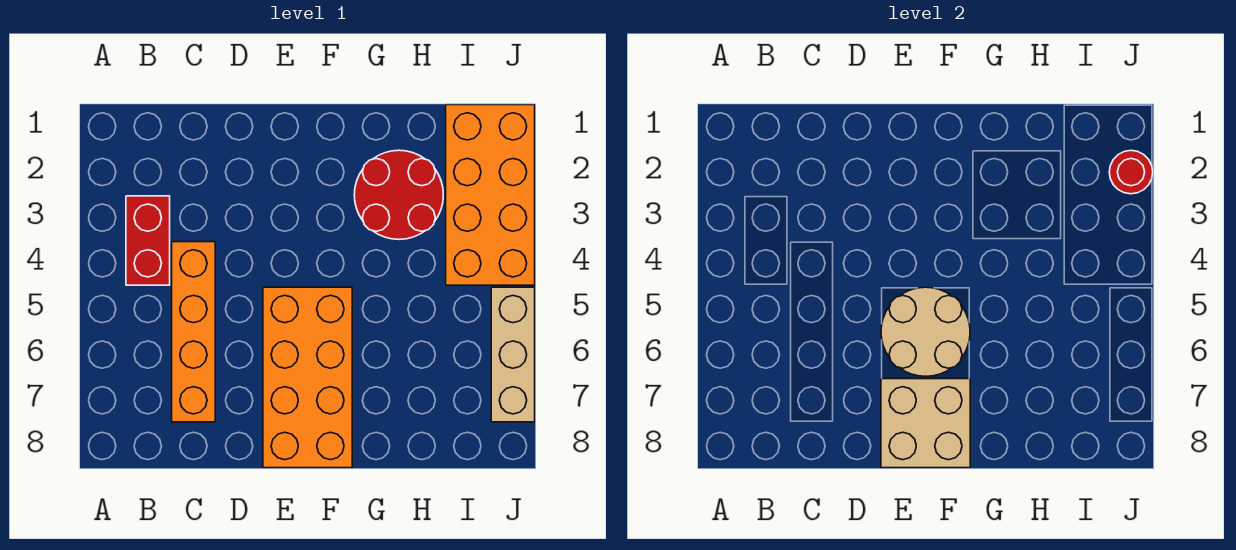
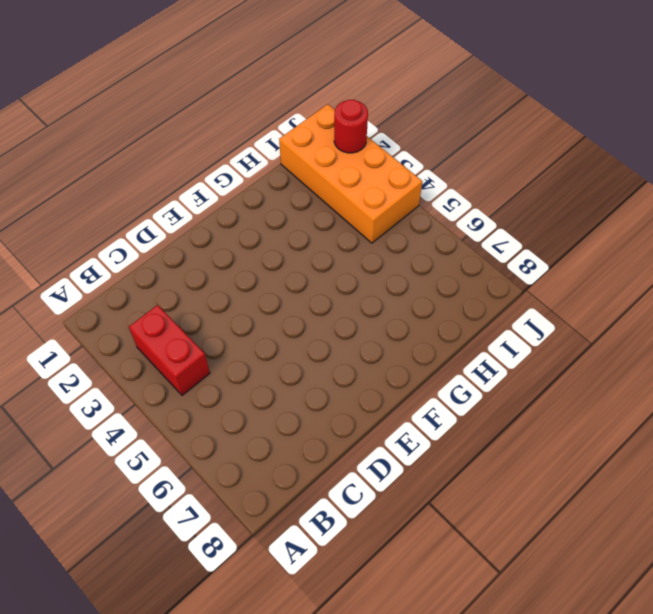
none -> orange 1x4 brick [172,242,215,422]
none -> orange 2x4 brick [263,287,352,468]

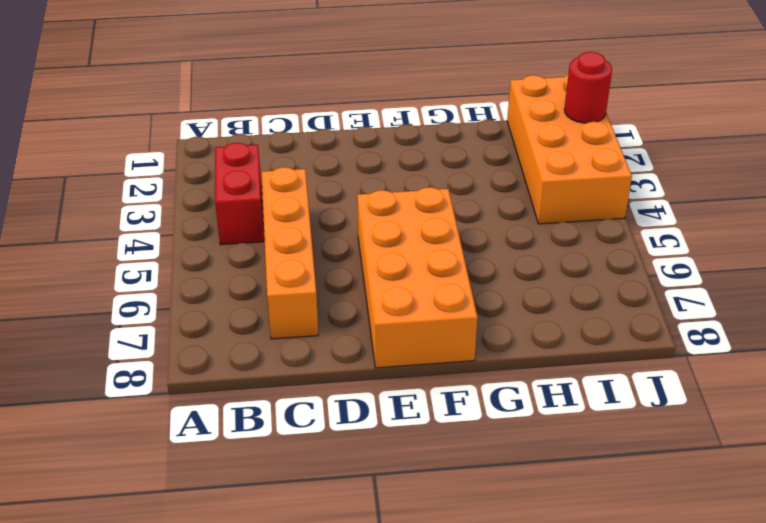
none -> red 2x2 round brick [354,150,443,239]
none -> tan 1x3 brick [491,287,535,422]

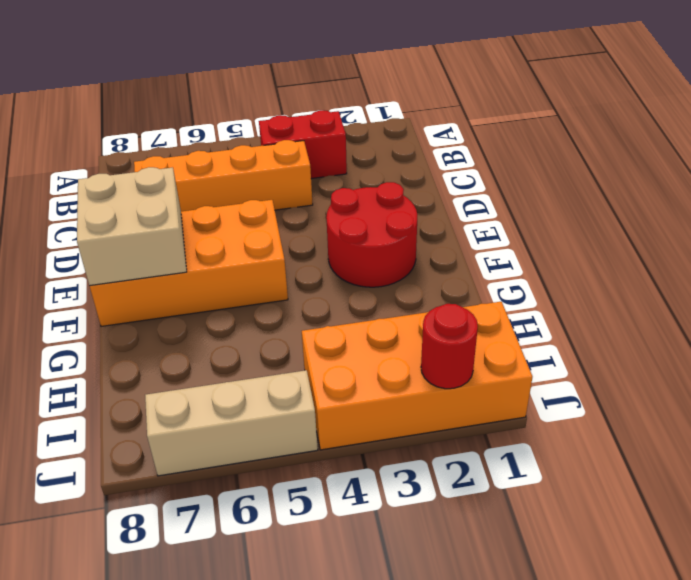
red 2x2 round brick [326,182,417,287] -> red 2x2 round brick moved to [354,150,443,239]
none -> tan 2x2 round brick [881,287,970,376]

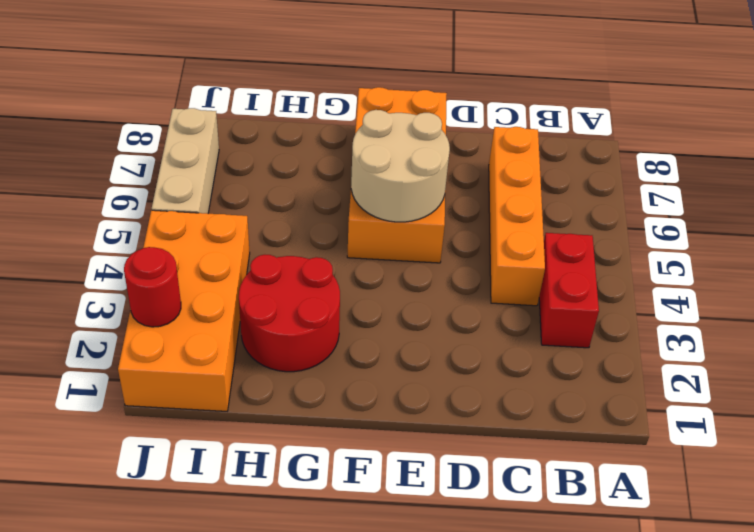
none -> tan 2x2 brick [881,379,970,468]

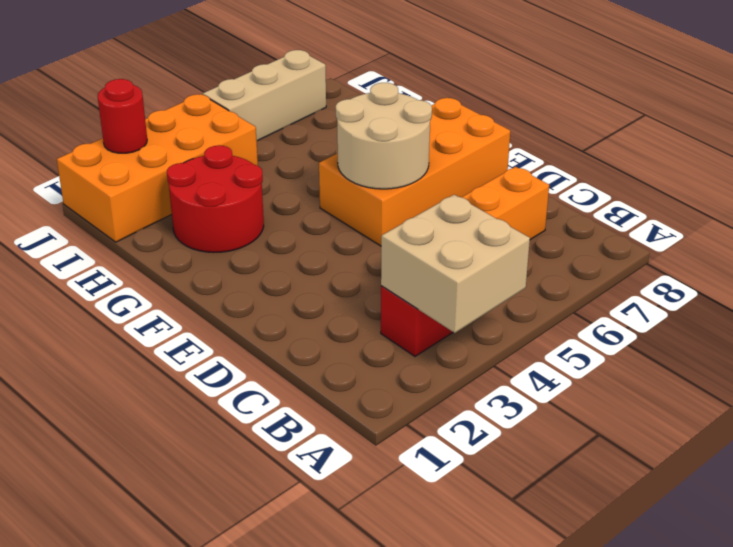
tan 2x2 brick [381,195,530,333] -> tan 2x2 brick moved to [881,379,970,468]

